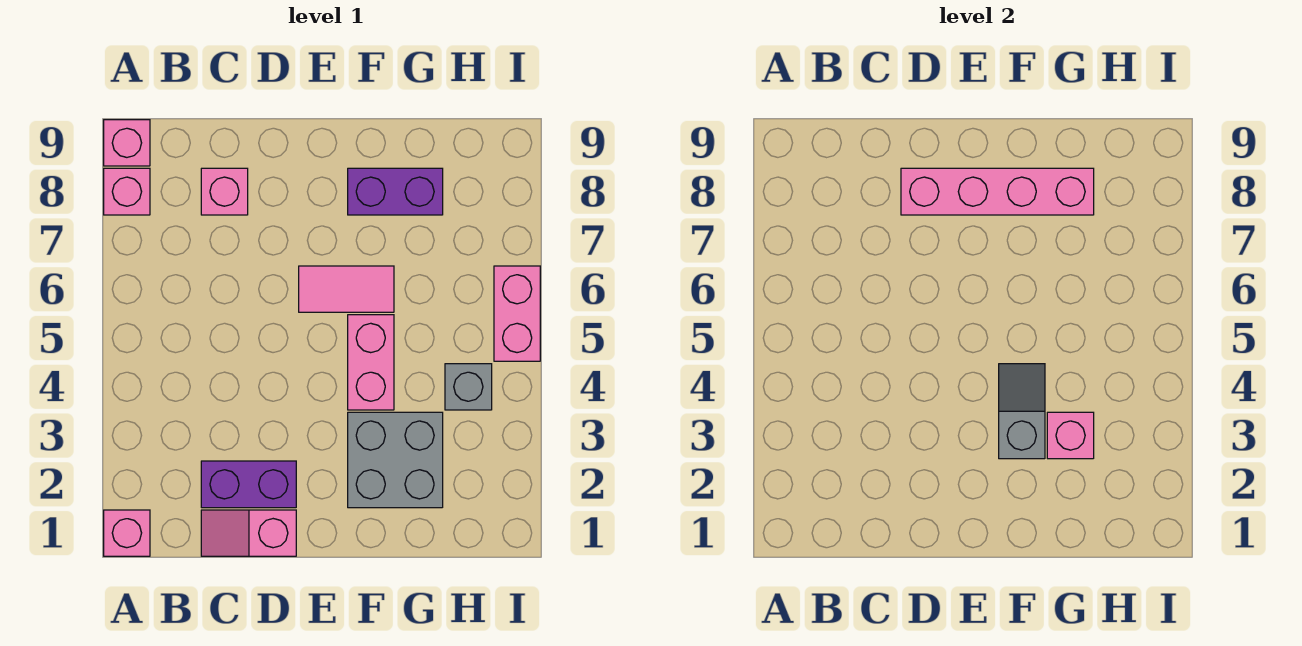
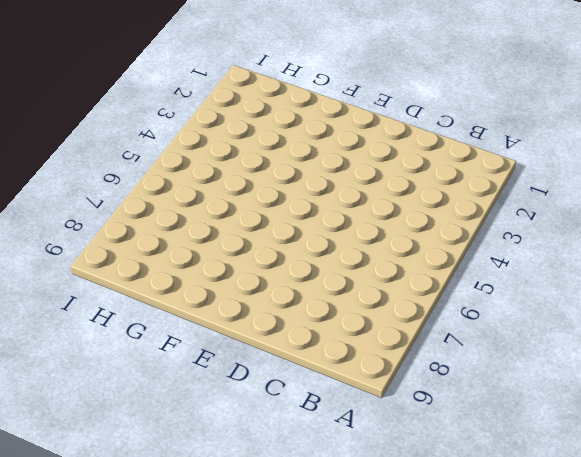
none -> pink 1x1 brick [104,510,150,556]
none -> pink 1x1 brick [104,168,150,215]
none -> pink 1x1 brick [104,120,150,166]

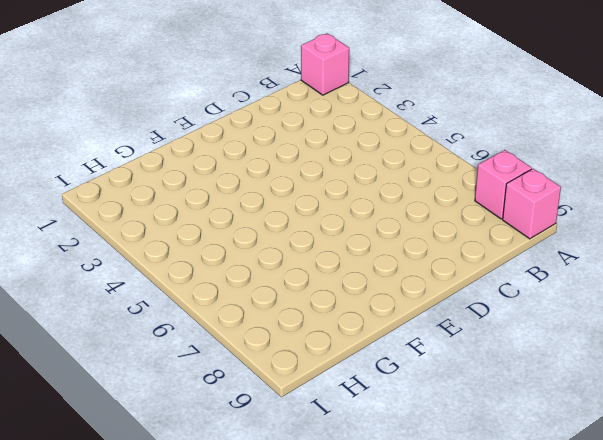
none -> pink 1x2 slope [201,510,296,556]
none -> purple 1x2 brick [201,461,296,508]
none -> pink 1x1 brick [201,168,248,215]

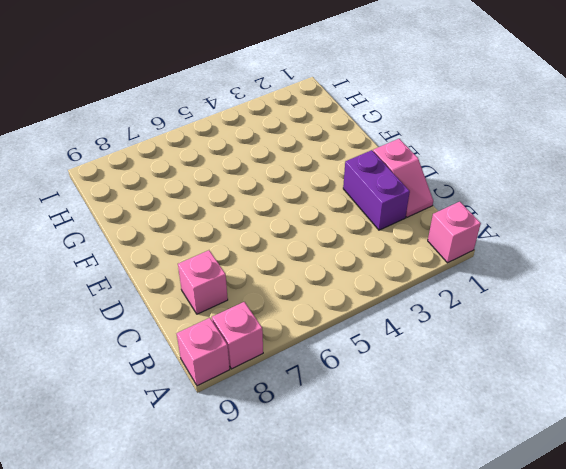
none -> pink 1x2 tile [299,266,394,312]
none -> grey 2x2 brick [348,412,443,508]
none -> pink 1x2 brick [348,315,394,410]

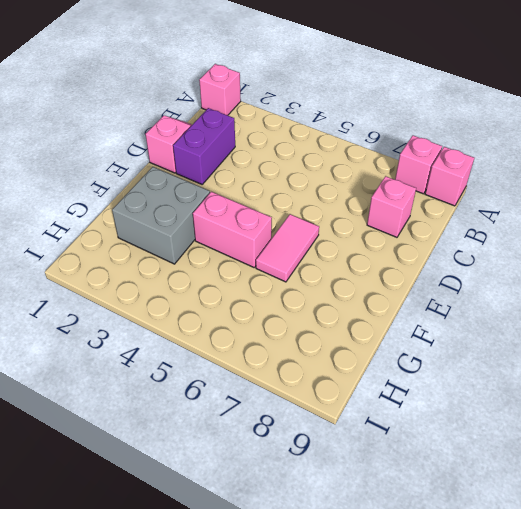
none -> purple 1x2 brick [348,168,443,215]
none -> grey 1x1 brick [445,364,492,410]
none -> pink 1x2 brick [494,266,540,361]

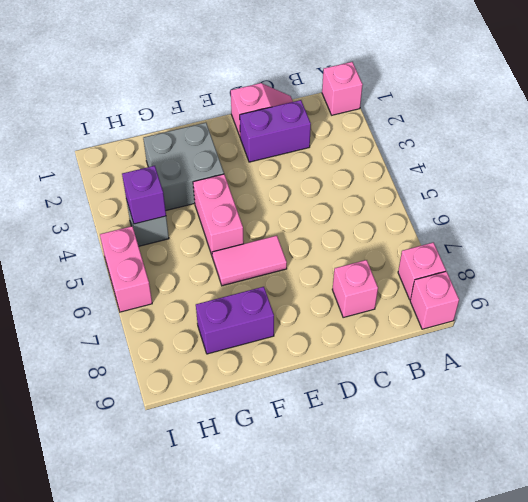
purple 1x1 brick [122,166,166,224] -> none
none -> pink 1x4 brick [901,168,1094,215]
none -> grey 1x2 slope [999,364,1045,459]
none -> pink 1x1 brick [1047,412,1094,459]

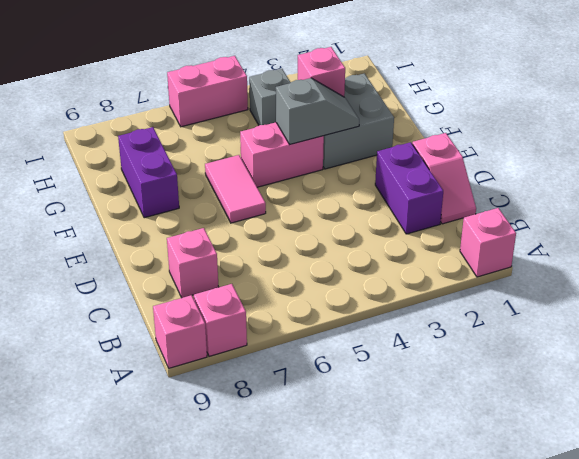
grey 1x2 slope [276,78,359,144] -> grey 1x2 slope turned to [999,364,1045,459]
none -> pink 1x4 brick [901,168,1094,215]

